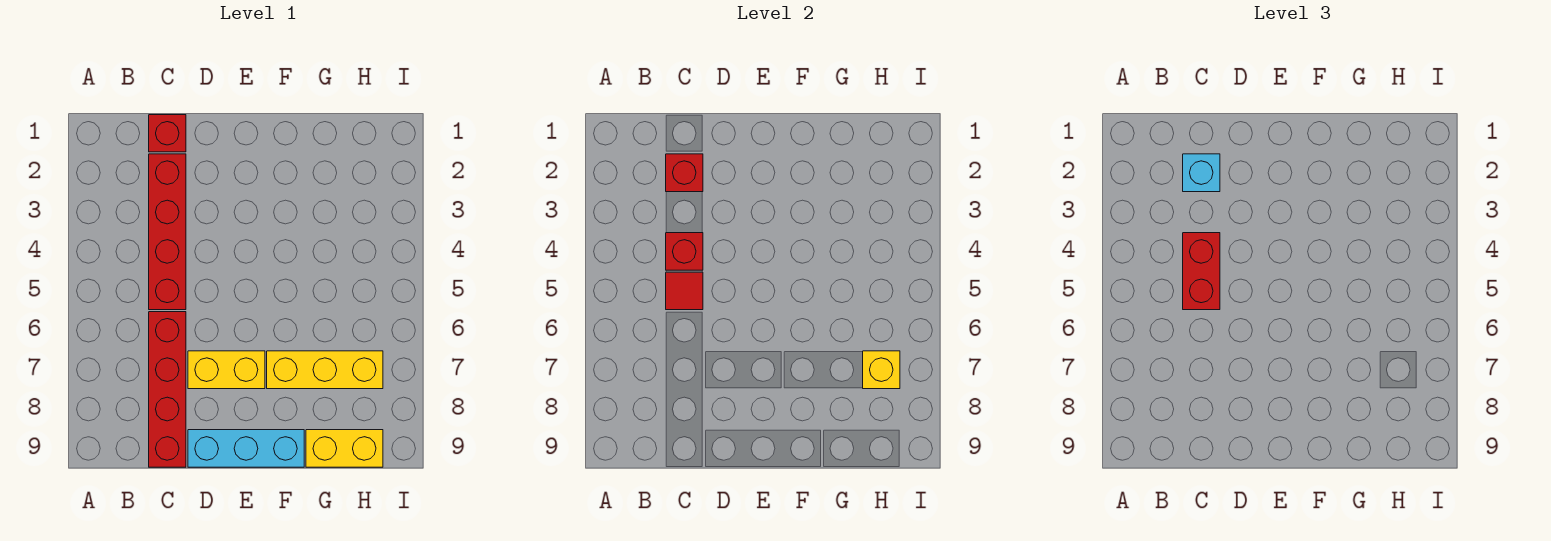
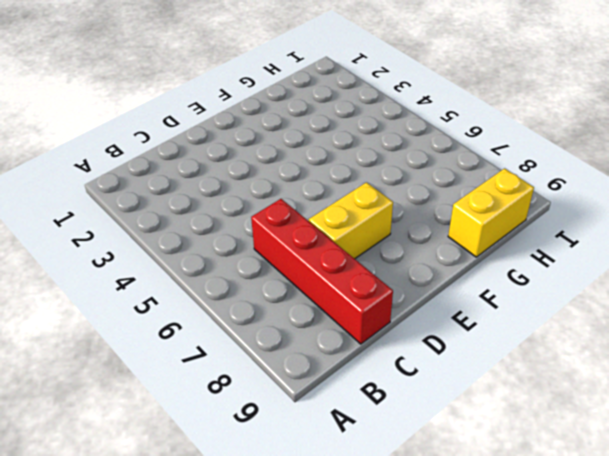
none -> red 1x1 brick [149,115,186,152]
none -> red 1x4 brick [149,154,186,310]
none -> cyan 1x3 brick [188,430,304,467]

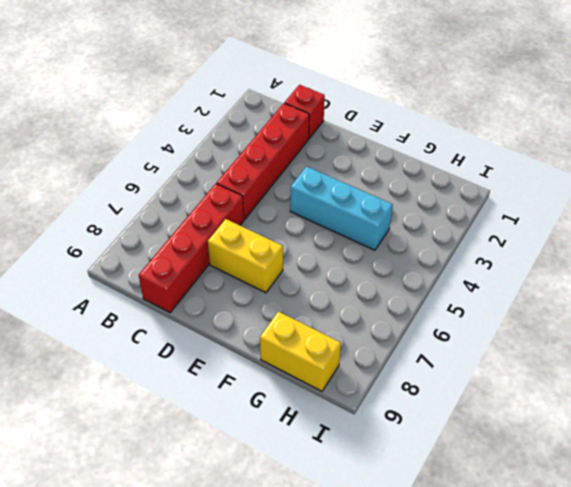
cyan 1x3 brick [290,166,393,250] -> cyan 1x3 brick moved to [188,430,304,467]
none -> yellow 1x3 brick [267,351,383,389]
none -> red 1x1 brick [666,154,703,192]
none -> red 1x1 brick [666,233,703,270]

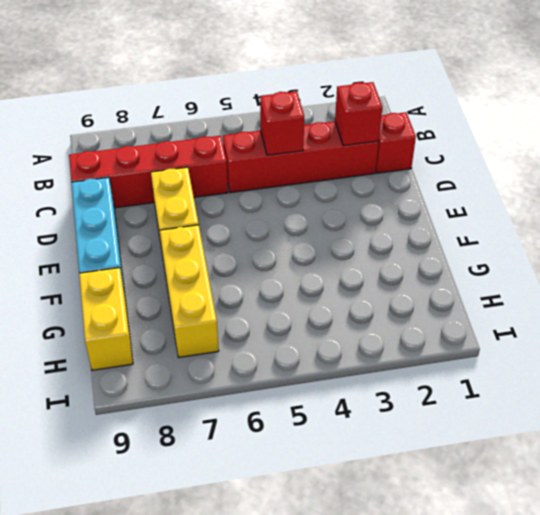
none -> red 1x1 tile [666,272,703,310]
none -> yellow 1x1 brick [863,351,900,389]
none -> cyan 1x1 brick [1183,154,1220,192]

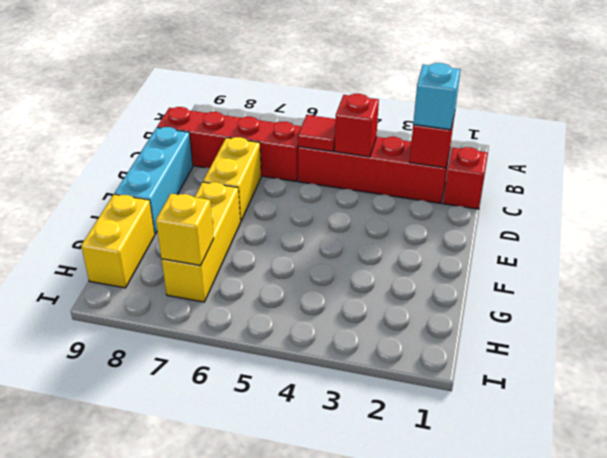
none -> red 1x2 brick [1183,233,1220,310]

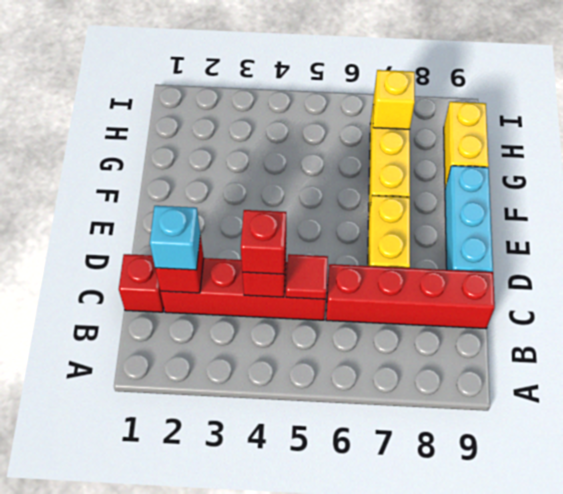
red 1x1 brick [241,210,286,274] -> red 1x2 brick [1183,233,1220,310]

